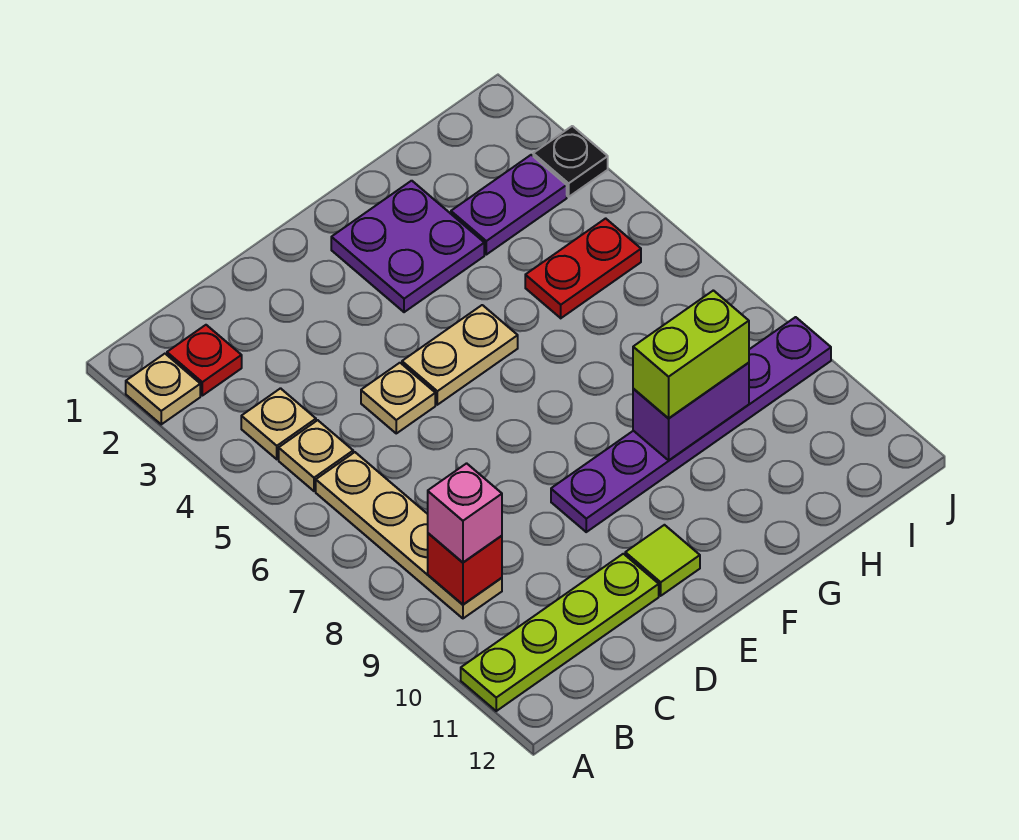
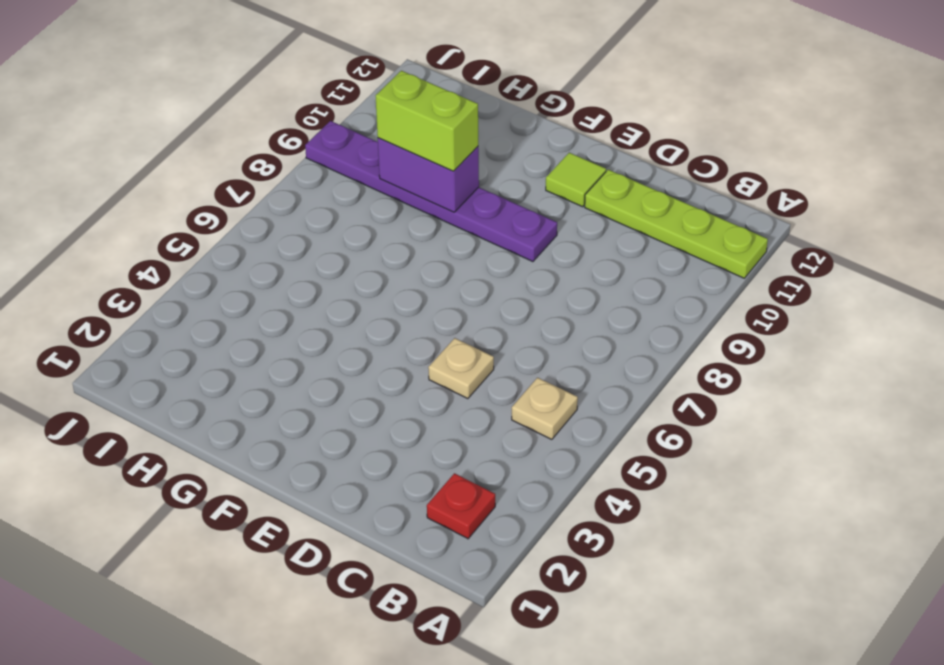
none -> tan 1x1 plate [126,354,200,424]
none -> tan 1x1 plate [241,388,316,459]
none -> tan 1x4 plate [316,452,502,618]

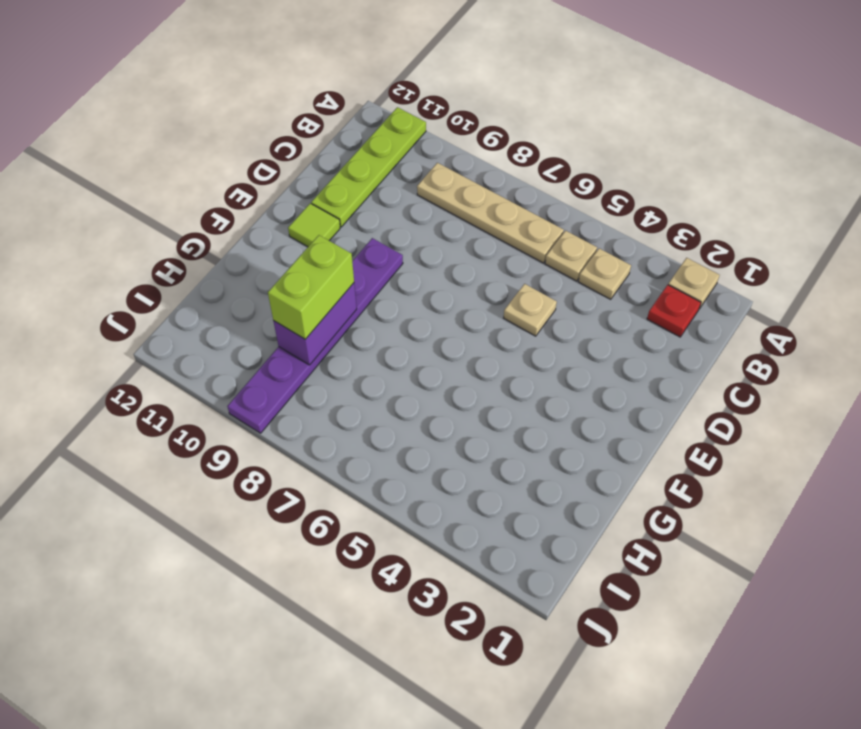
none -> tan 1x2 plate [402,305,518,405]
none -> purple 2x2 plate [331,181,484,312]
none -> purple 1x2 plate [451,155,567,255]

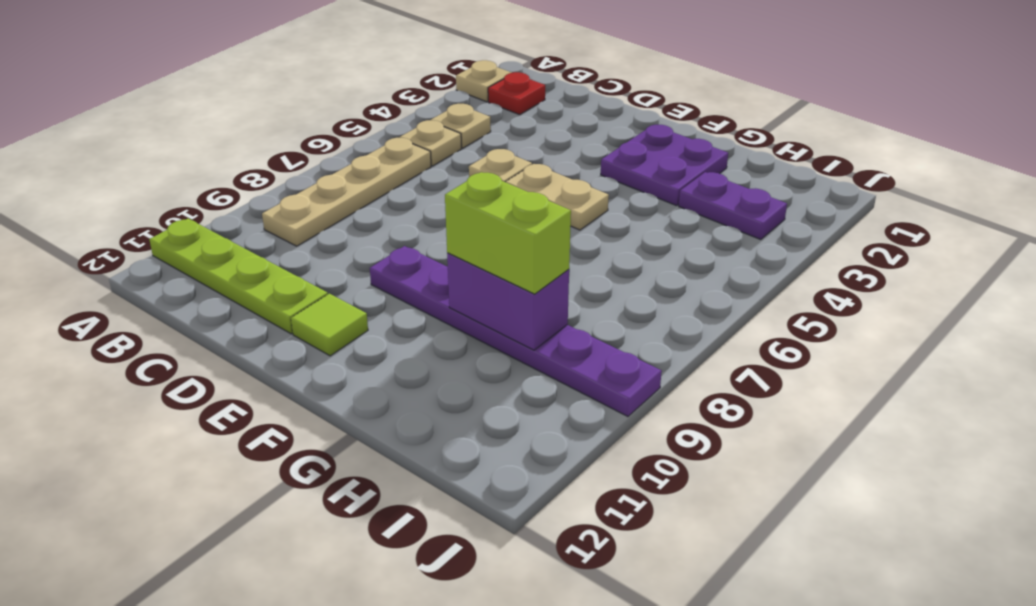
none -> red 1x2 plate [525,218,641,318]
none -> black 1x1 plate [533,126,608,197]
none -> red 1x1 brick [428,533,502,604]

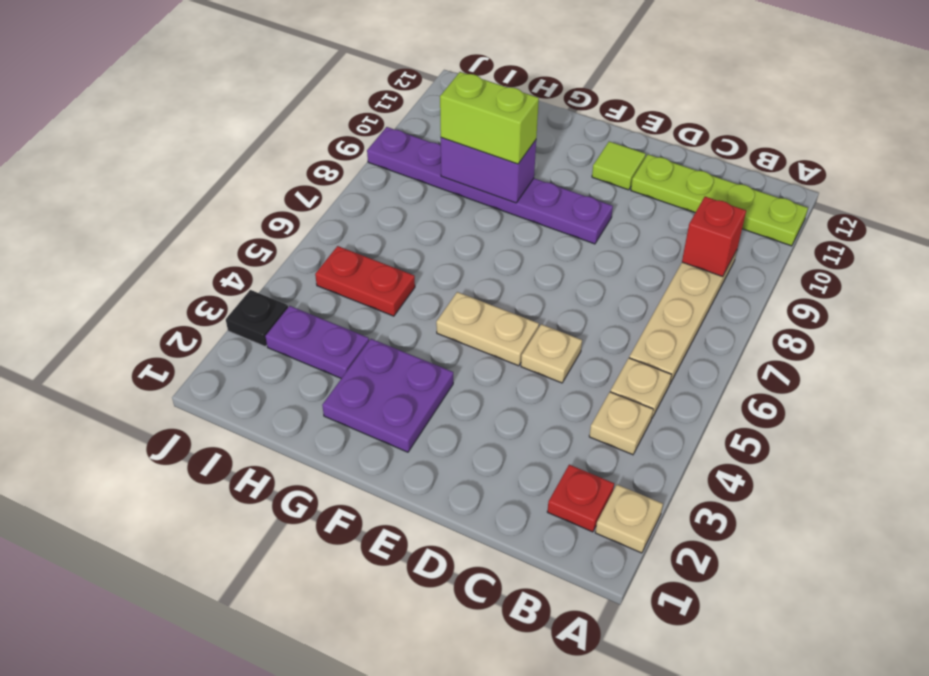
none -> pink 1x1 brick [428,463,502,562]

